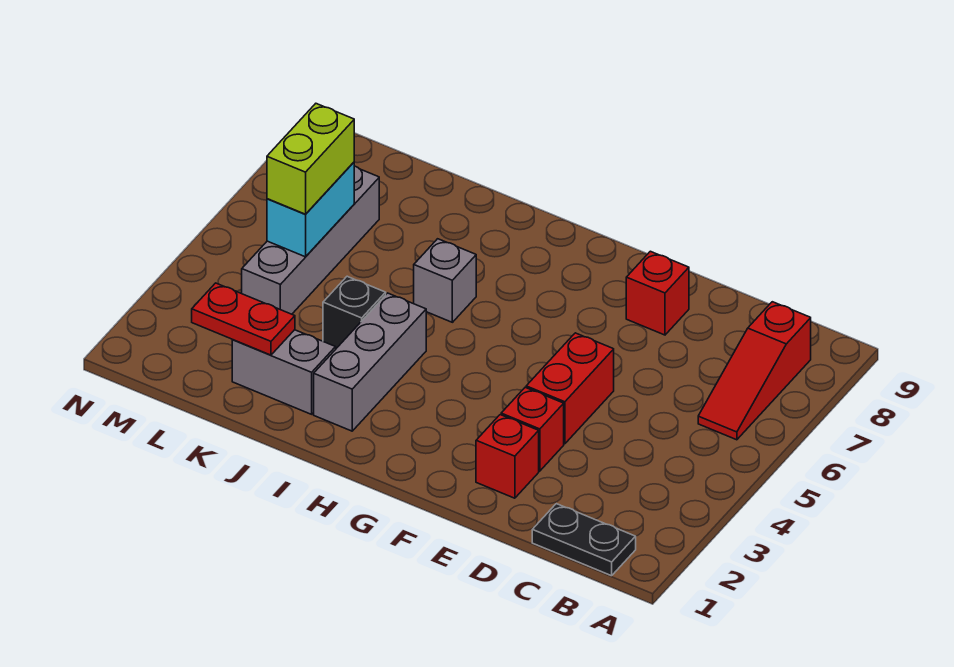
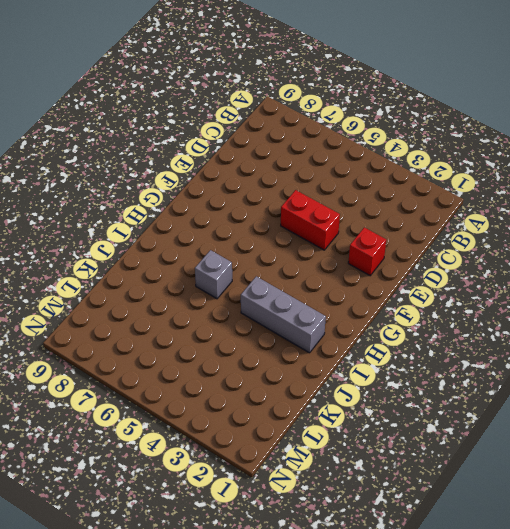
none -> black 1x2 plate [532,504,636,576]
none -> red 1x3 slope [698,302,811,440]
none -> red 1x1 brick [501,387,564,471]

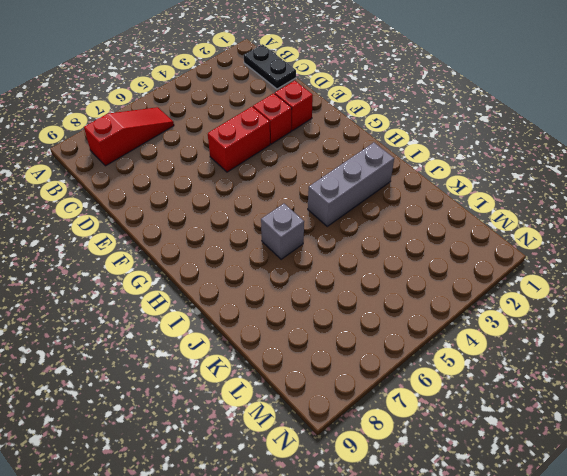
none -> red 1x1 brick [626,251,689,335]
none -> grey 1x2 brick [232,330,336,414]
none -> black 1x1 brick [323,276,386,348]

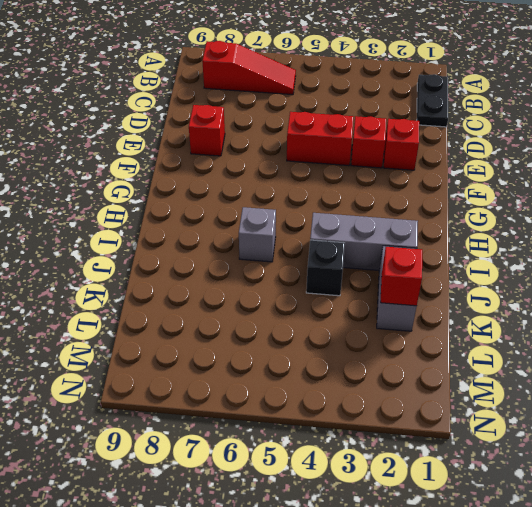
red 1x1 brick [380,247,422,306] -> red 1x2 plate [192,283,295,355]
none -> grey 1x4 brick [242,166,379,314]
none -> cyan 1x2 brick [267,162,354,257]
none -> lime 1x2 brick [267,104,354,214]

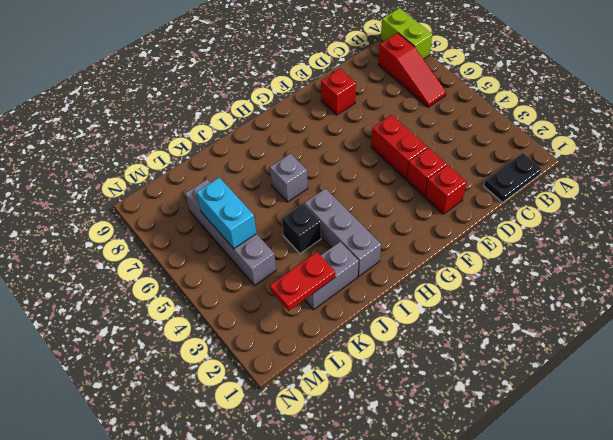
lime 1x2 brick [381,8,432,59] -> lime 1x2 brick moved to [267,104,354,214]

